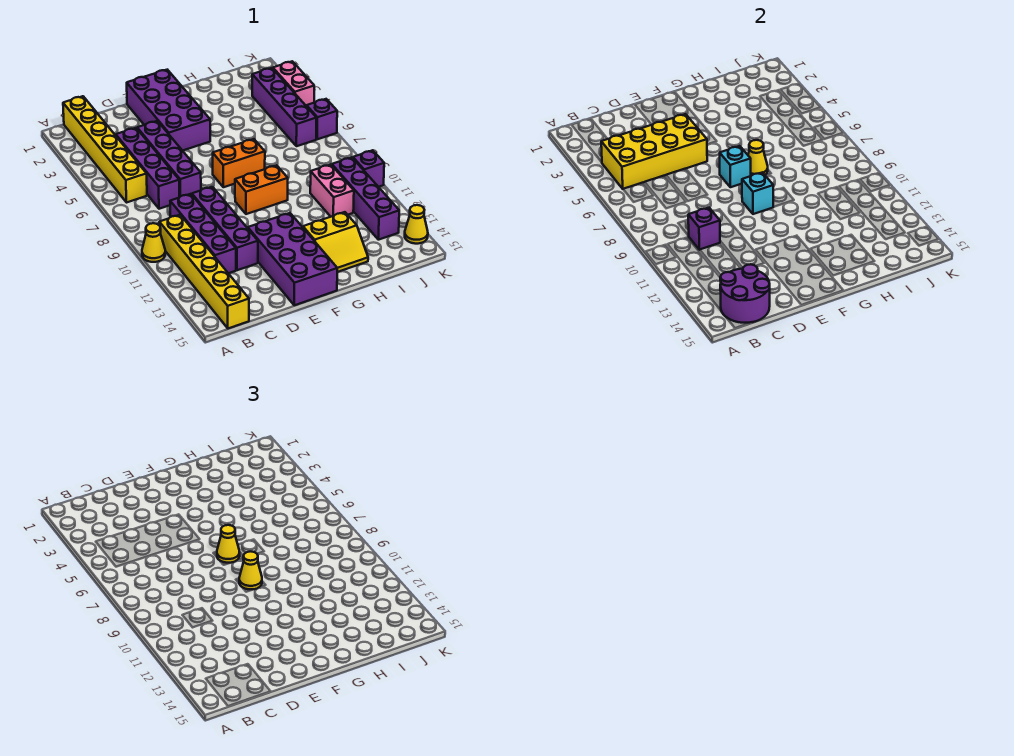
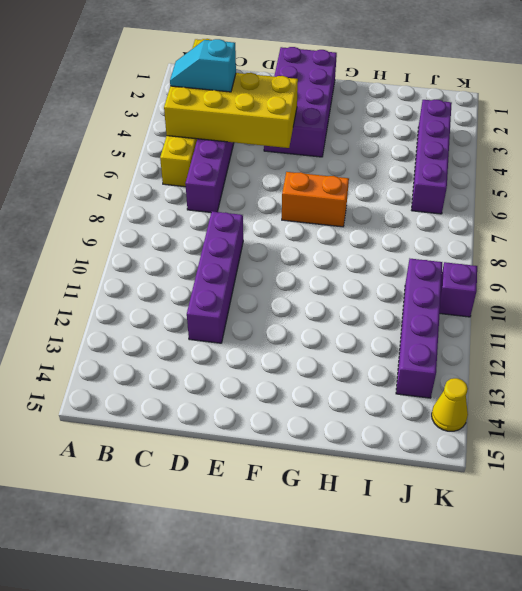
cyan 1x2 slope [170,39,236,92] -> none
none -> yellow 1x1 cone [142,223,165,262]
none -> yellow 1x6 brick [159,215,249,328]
none -> purple 1x4 brick [170,194,236,273]

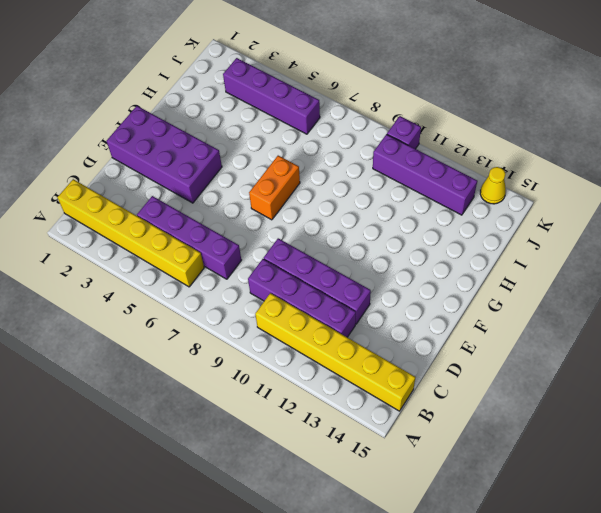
none -> yellow 1x1 cone [142,223,165,262]
none -> purple 1x4 brick [137,121,201,197]
none -> purple 2x4 brick [248,213,337,305]

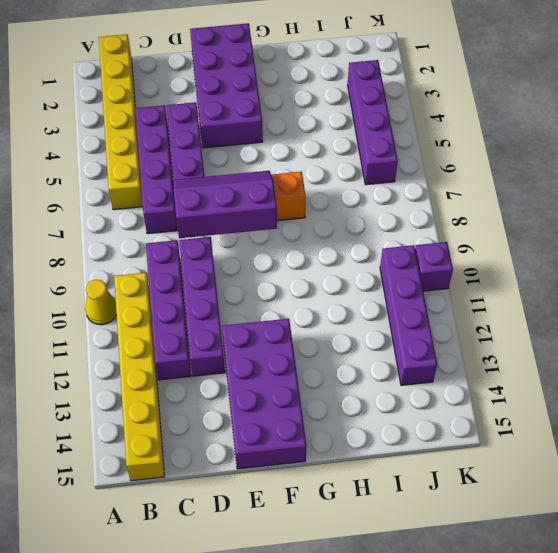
purple 2x3 slope [173,171,277,238] -> cyan 1x1 brick [720,146,751,187]
none -> orange 1x2 brick [235,165,288,214]
none -> yellow 2x2 slope [303,212,368,272]
none -> pink 1x2 brick [310,164,354,217]

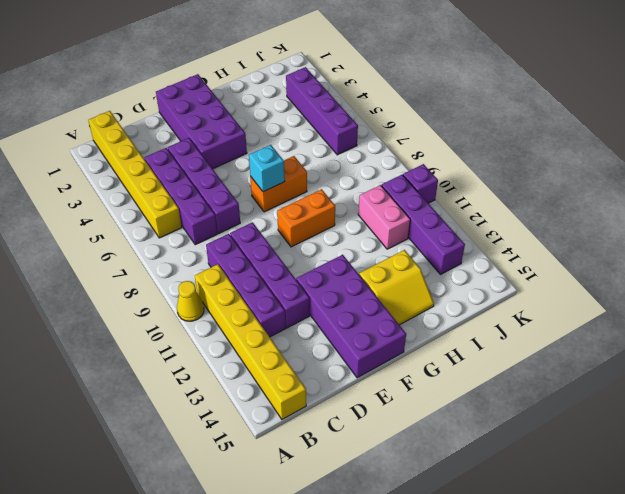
none -> pink 1x2 brick [273,61,314,106]
none -> purple 1x1 brick [307,99,337,139]
none -> yellow 1x1 cone [405,205,428,244]

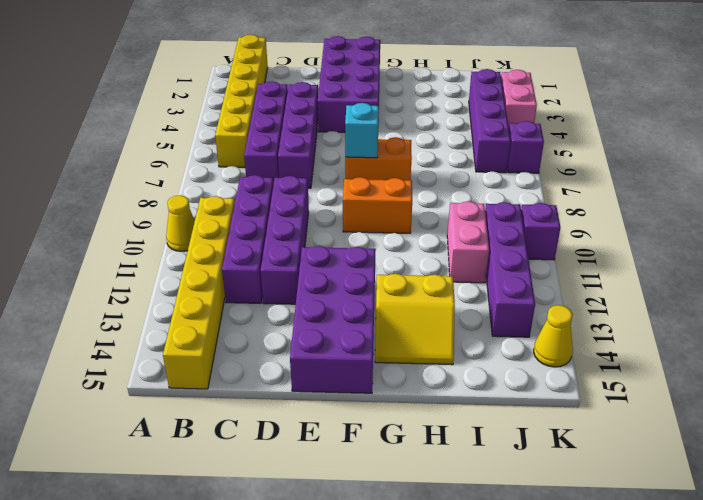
none -> yellow 2x4 brick [601,114,707,189]
none -> purple 2x2 round brick [720,264,770,323]
none -> purple 1x1 brick [688,208,720,250]

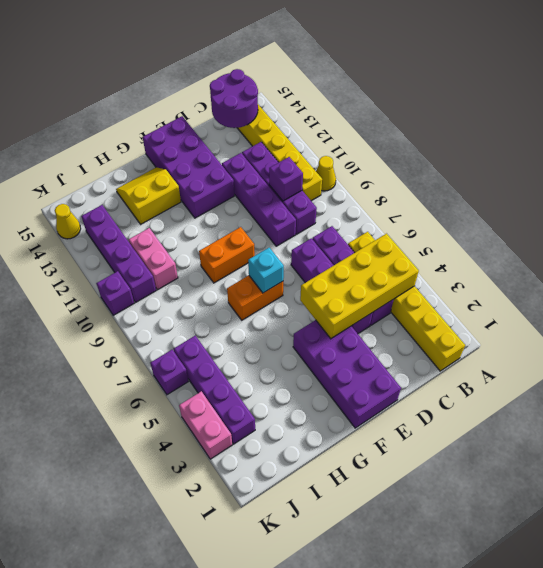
none -> cyan 1x1 brick [742,172,773,214]
none -> yellow 1x1 cone [748,140,768,176]
none -> yellow 1x1 cone [217,525,240,563]

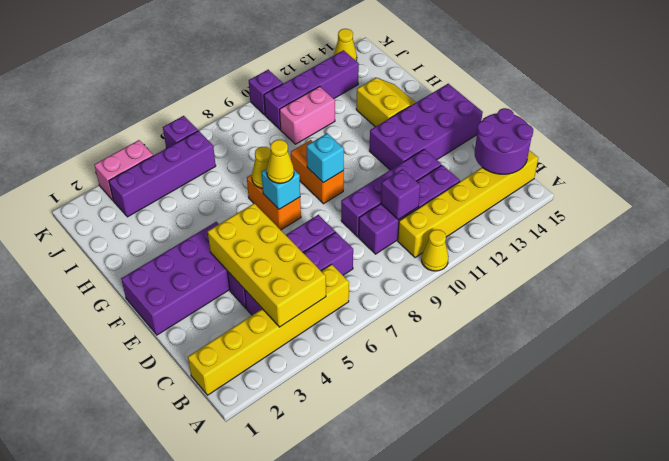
none -> yellow 1x1 cone [239,552,262,589]

